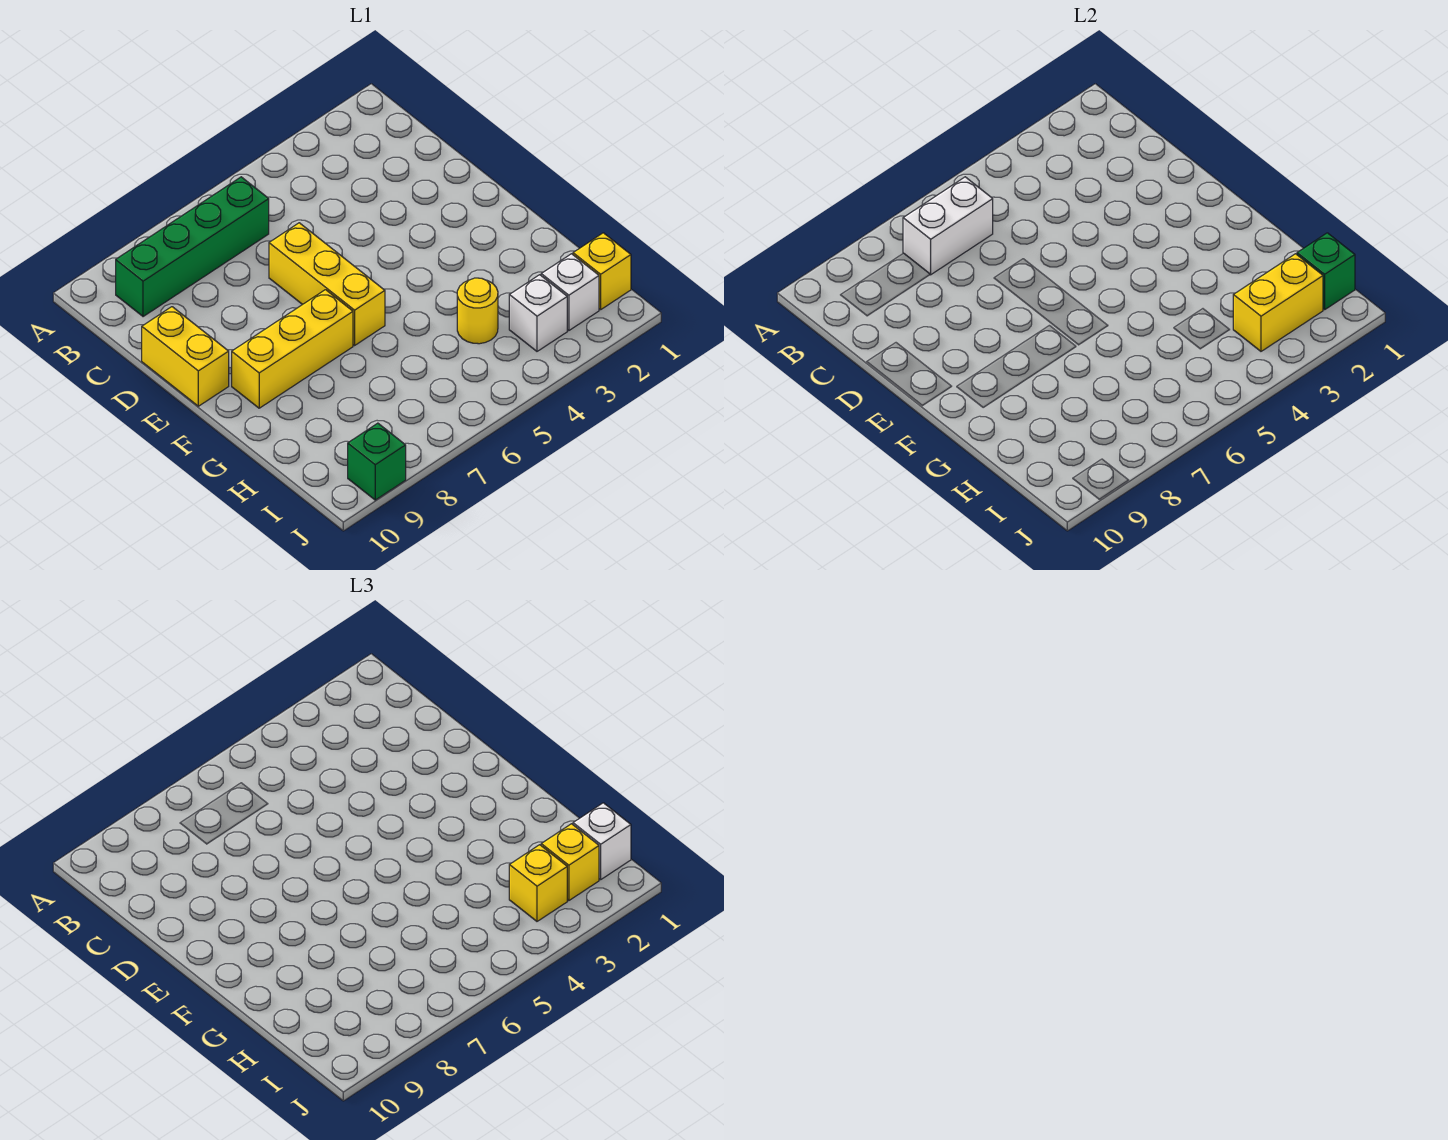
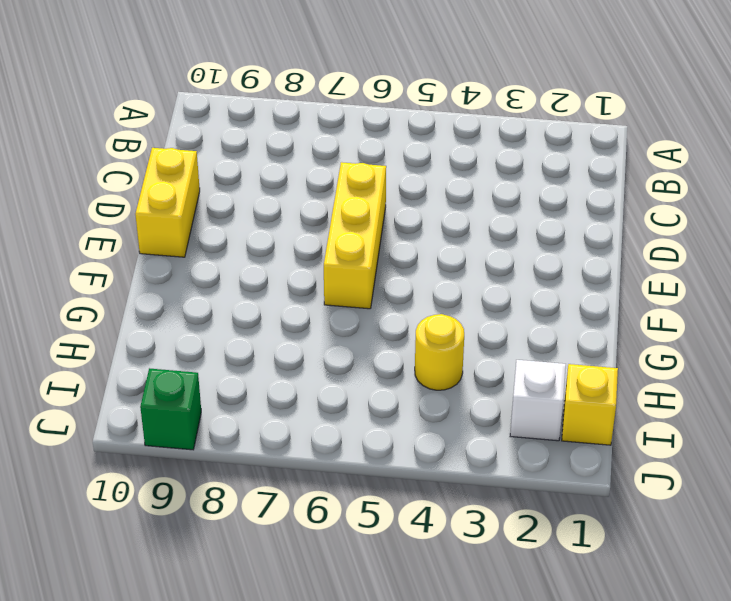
none -> green 1x4 brick [116,177,269,317]
none -> yellow 1x3 brick [232,290,353,408]
none -> white 1x1 brick [509,275,567,351]

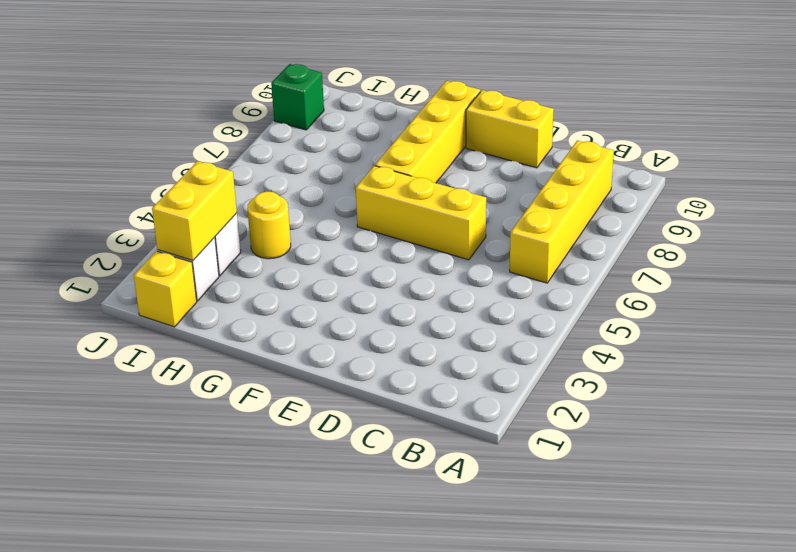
yellow 1x4 brick [510,141,614,283] -> green 1x4 brick [116,177,269,317]
yellow 1x4 brick [375,81,480,183] -> yellow 1x3 brick [232,290,353,408]
none -> white 1x2 brick [903,177,993,275]
none -> green 1x1 brick [1297,233,1355,310]
none -> white 1x1 brick [573,803,631,880]

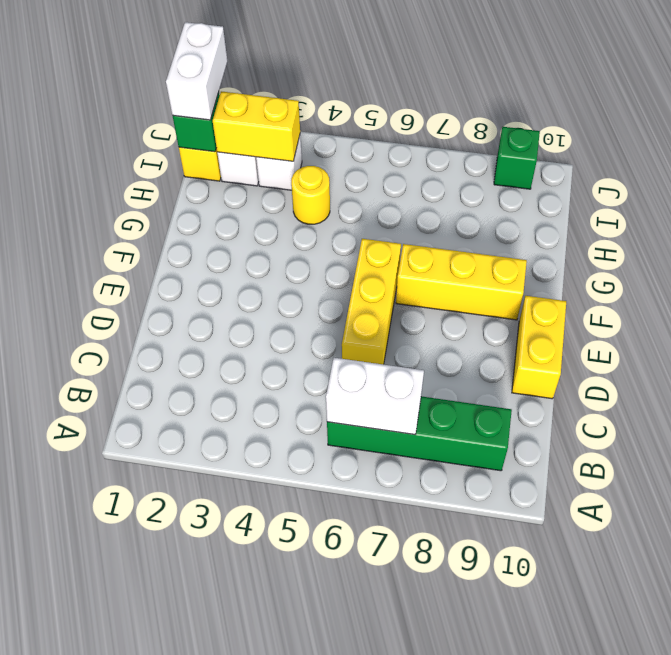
white 1x2 brick [166,22,227,120] -> white 1x1 brick [573,803,631,880]
none -> yellow 1x1 brick [541,824,599,901]
none -> yellow 1x1 brick [509,845,567,921]

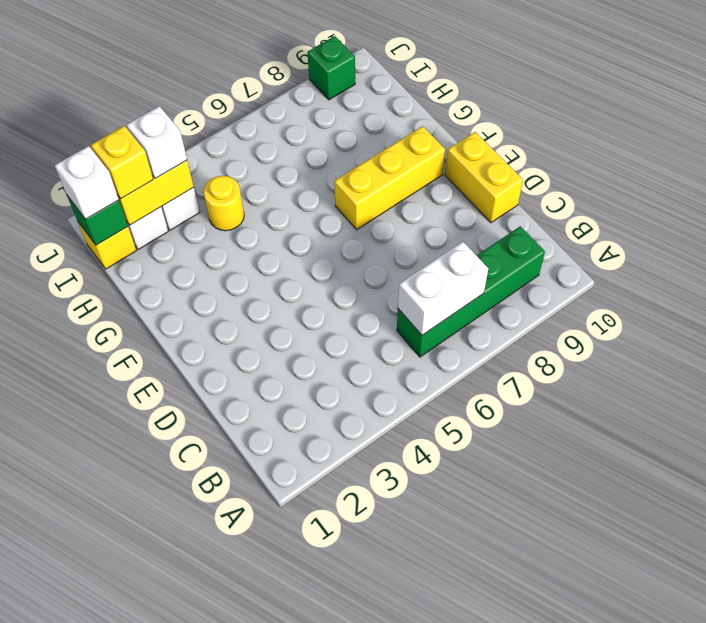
white 1x1 brick [126,106,187,179] -> yellow 1x1 brick [509,845,567,921]
none -> yellow 1x3 brick [269,223,385,345]

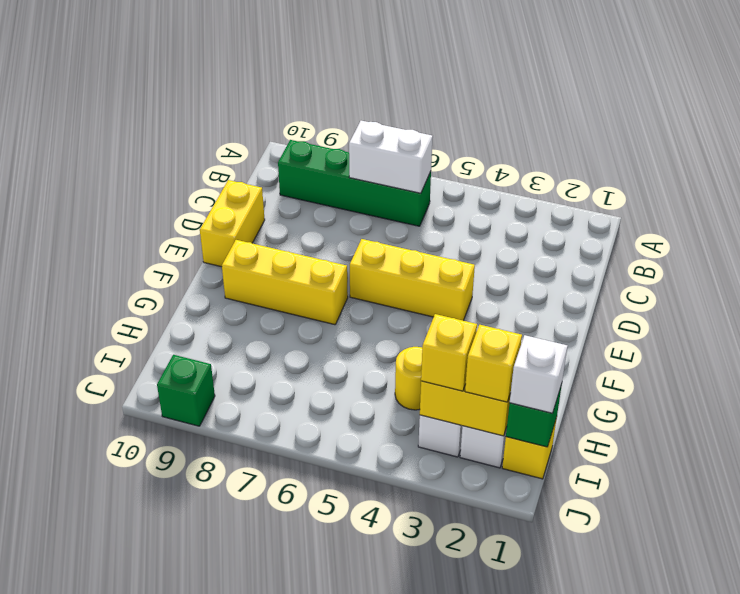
yellow 1x3 brick [350,239,475,321] -> yellow 1x3 brick turned to [269,223,385,345]

